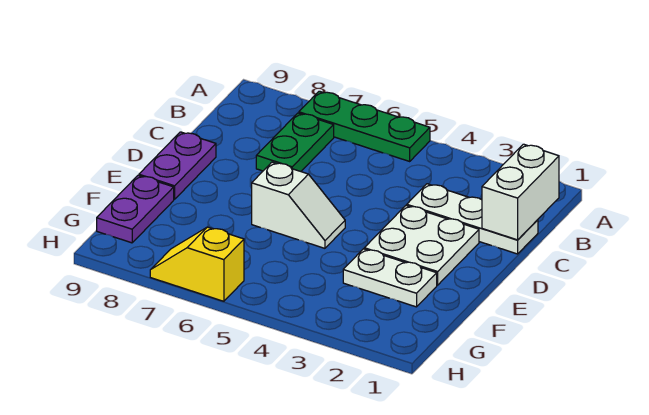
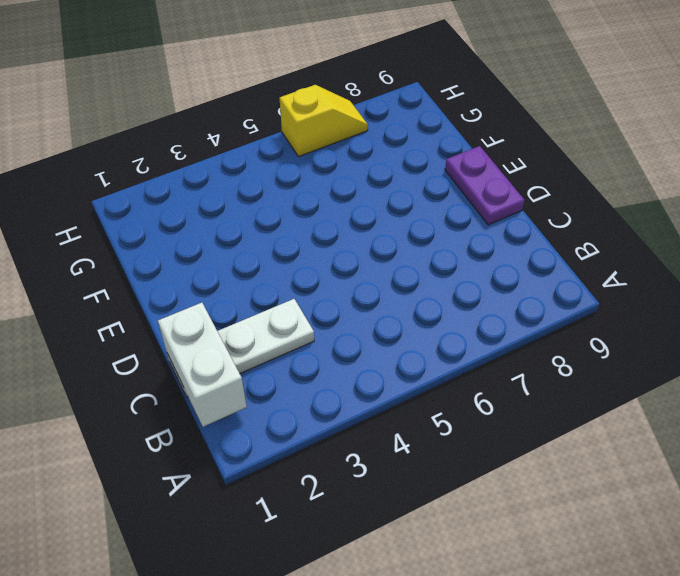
none -> green 1x3 plate [299,91,430,161]
none -> green 1x2 plate [256,113,334,171]

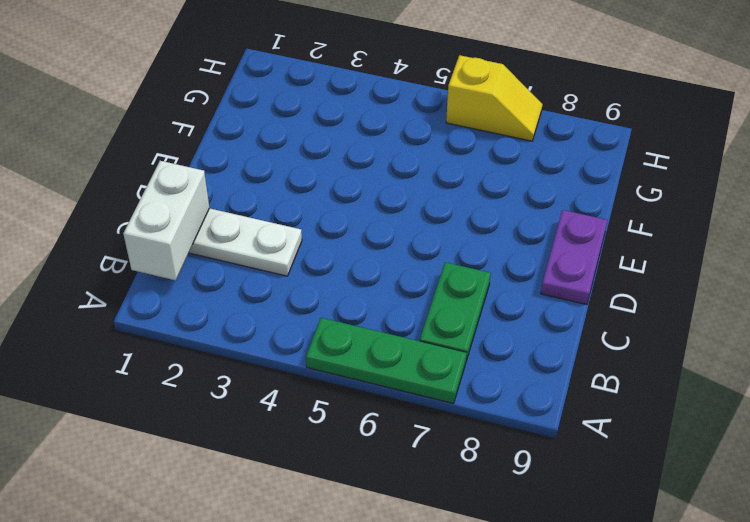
none -> white 2x2 plate [364,205,479,285]
none -> white 1x2 slope [252,162,345,248]

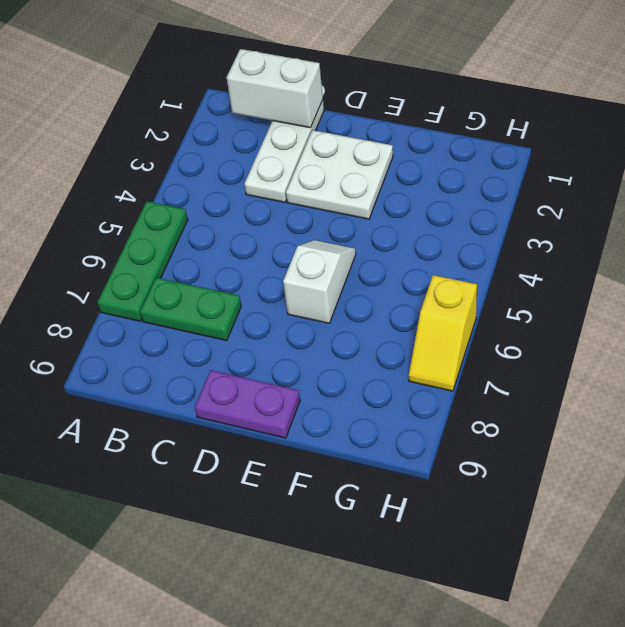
none -> white 1x2 plate [343,249,437,307]
none -> purple 1x2 plate [97,175,174,243]

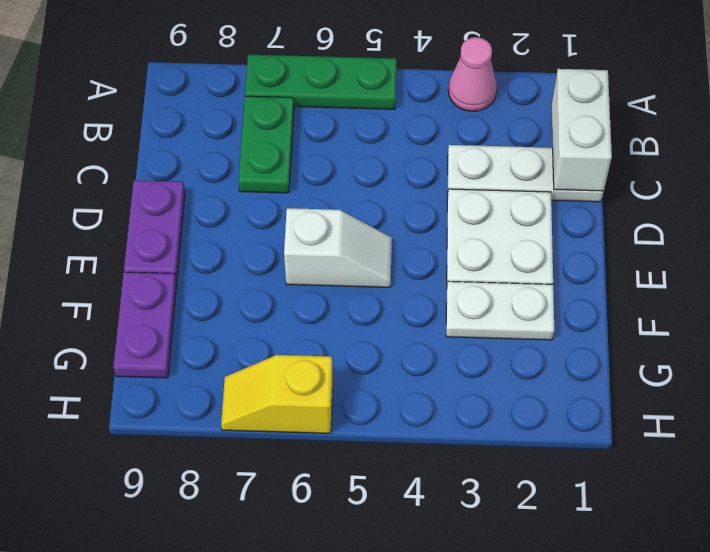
pink 1x1 cone [448,37,497,111] -> none

